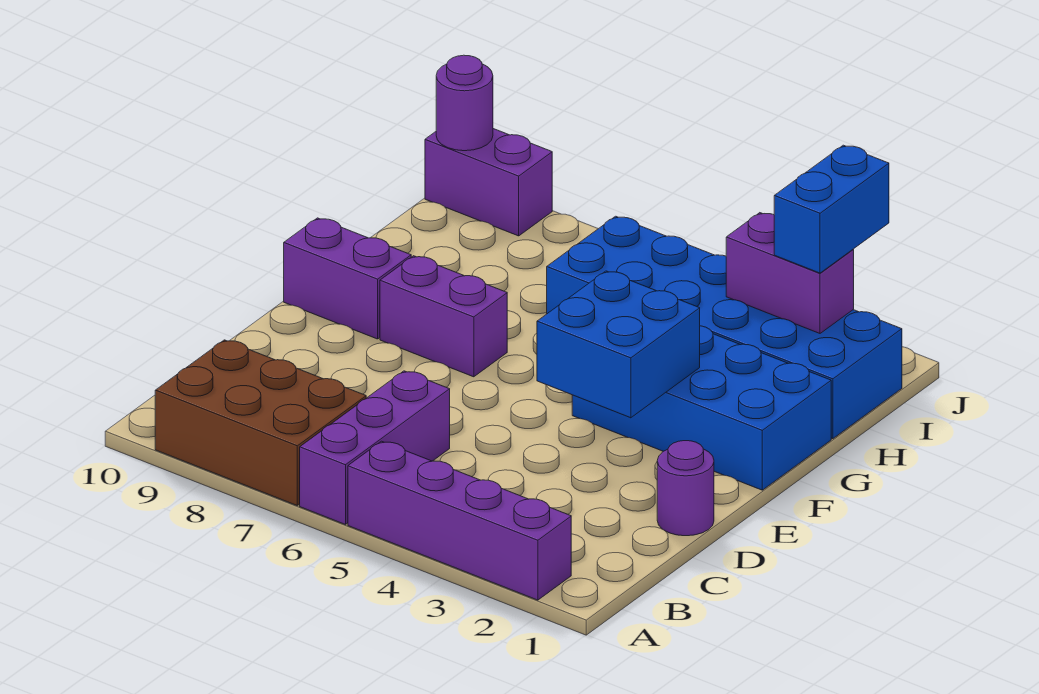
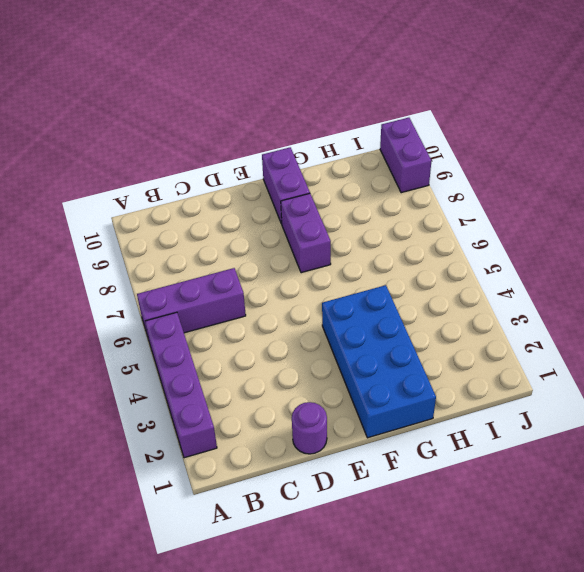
none -> brown 2x3 brick [155,340,366,505]
none -> blue 2x6 brick [547,216,902,439]
none -> blue 2x2 brick [537,271,700,418]

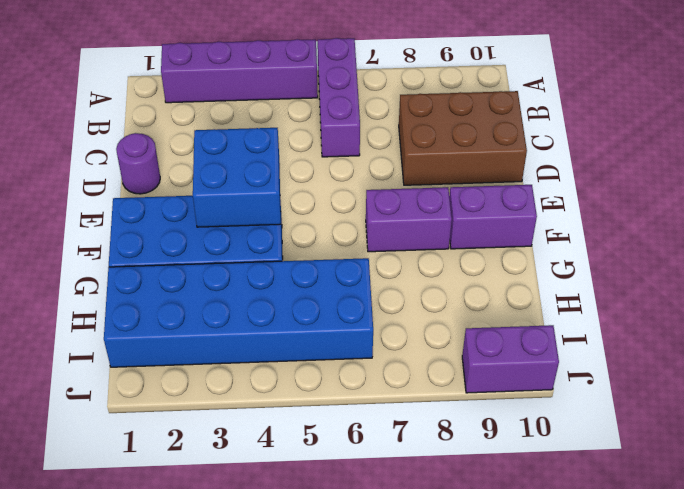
brown 2x3 brick [399,91,527,185] -> brown 2x3 brick moved to [155,340,366,505]
none -> purple 1x2 brick [726,213,854,333]
none -> purple 1x1 round brick [436,55,493,151]
none -> blue 1x2 brick [774,145,889,273]

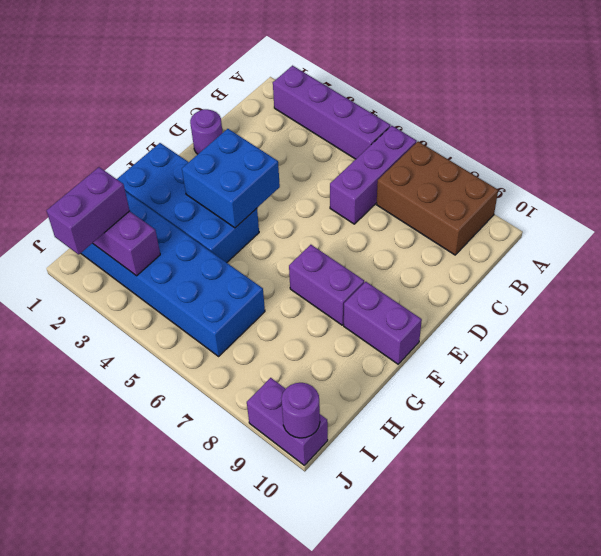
purple 1x2 brick [47,167,130,254] -> blue 1x2 brick [774,145,889,273]

